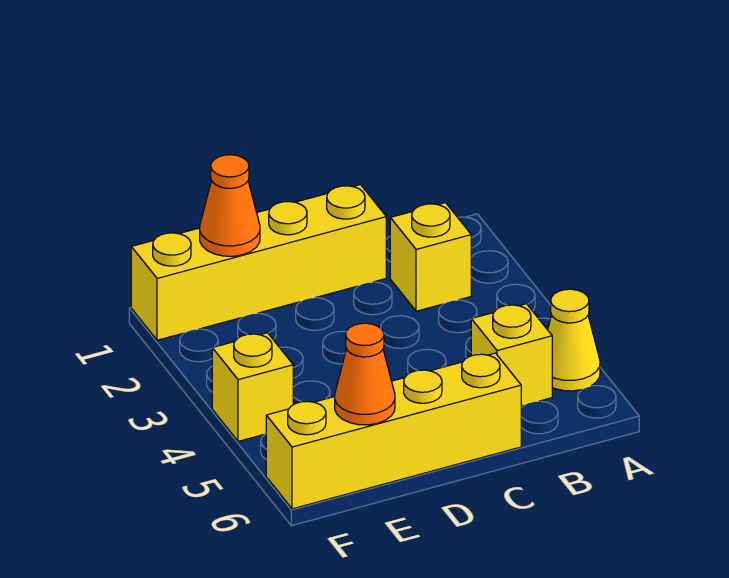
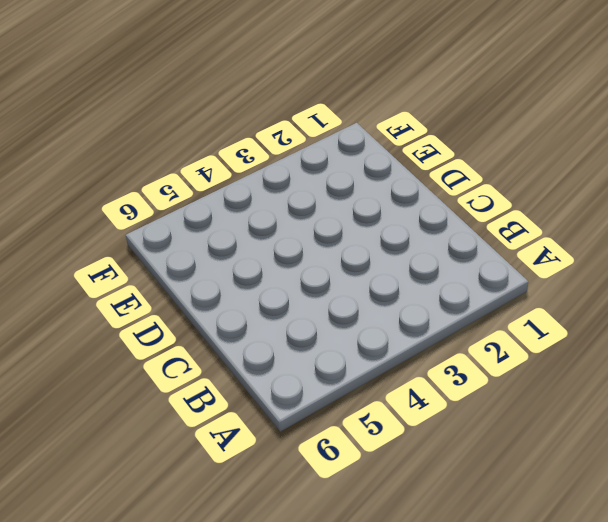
none -> yellow 1x1 cone [548,289,600,391]
none -> yellow 1x1 brick [390,203,471,311]

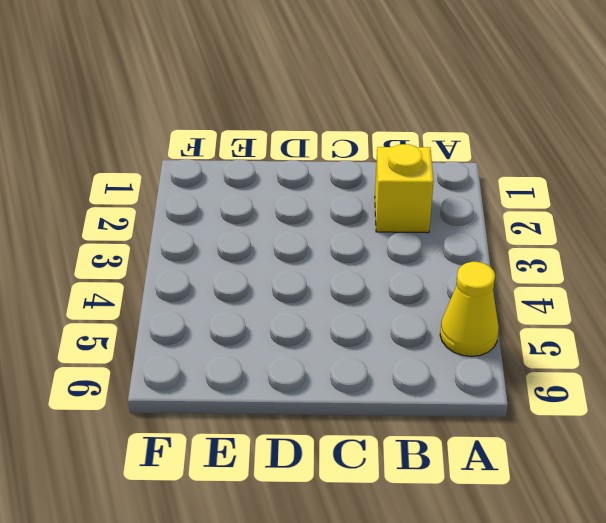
none -> yellow 1x1 brick [471,304,552,406]
none -> yellow 1x4 brick [131,185,386,340]

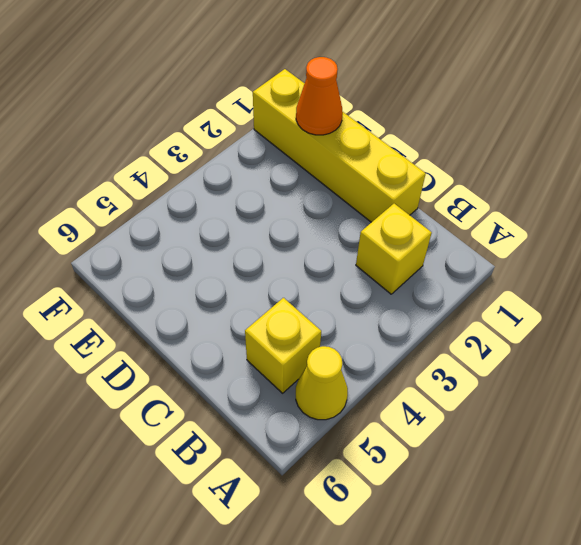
none -> yellow 1x4 brick [266,353,521,509]
none -> yellow 1x1 brick [212,333,293,441]

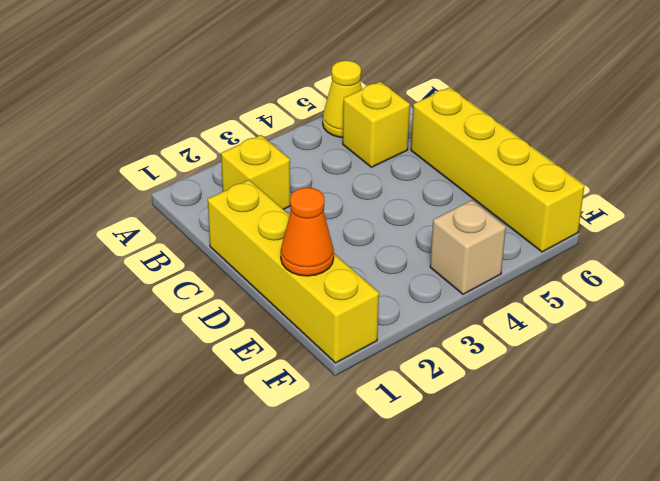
tan 1x1 brick [430,200,506,294] -> yellow 1x1 brick [212,333,293,441]
none -> orange 1x1 cone [335,323,395,425]

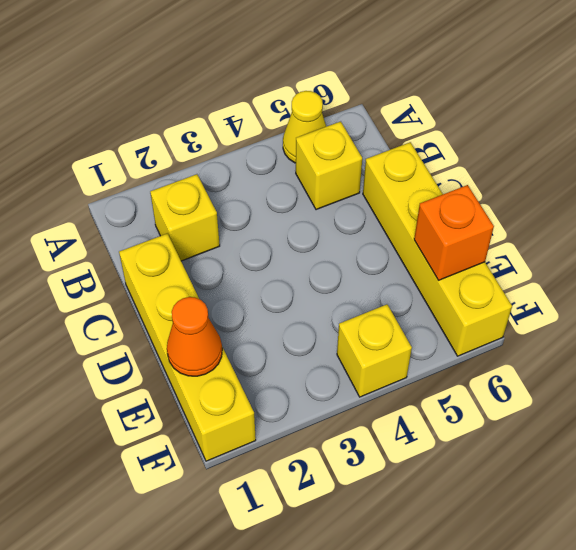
orange 1x1 brick [414,185,494,280] -> orange 1x1 cone [335,323,395,425]

